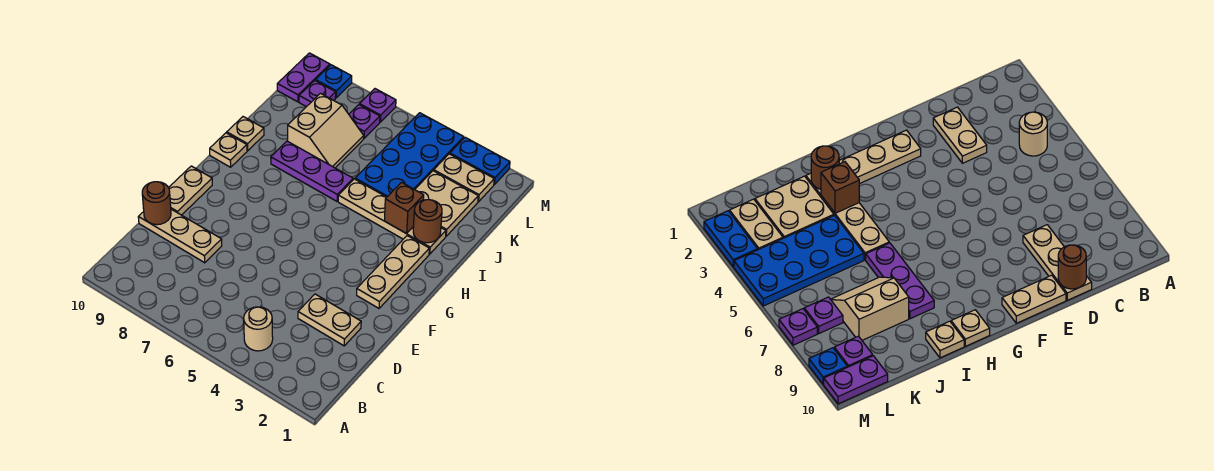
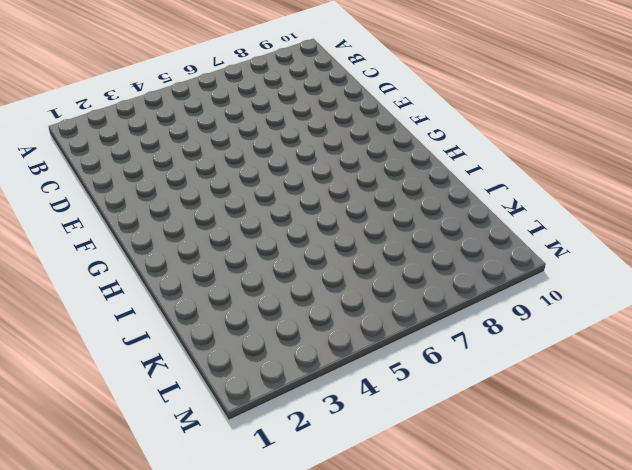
none -> tan 1x1 round brick [244,307,273,351]
none -> tan 1x2 plate [298,294,361,346]
none -> tan 1x3 plate [138,209,222,263]

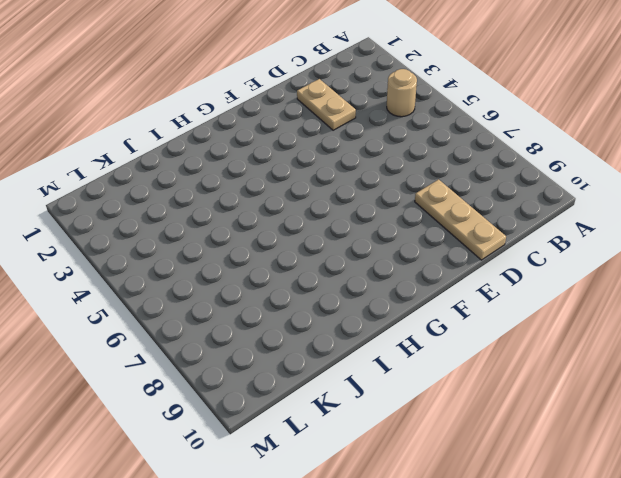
none -> tan 1x2 plate [169,166,212,215]
none -> tan 1x3 plate [357,236,429,308]
none -> tan 1x1 plate [210,133,247,167]

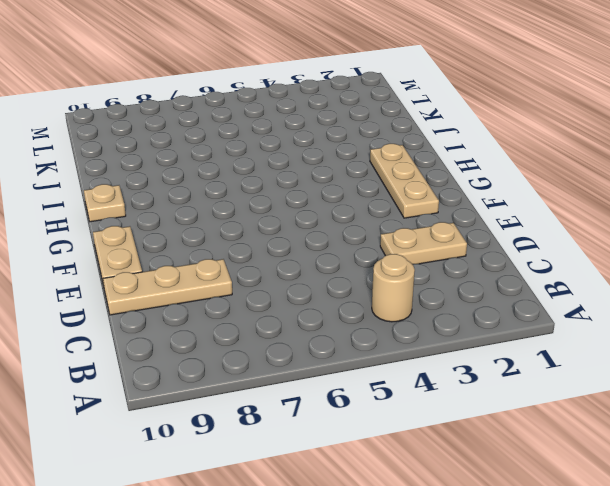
none -> tan 1x4 plate [338,179,446,254]
none -> purple 1x3 plate [271,141,353,201]
none -> tan 1x1 plate [227,117,264,151]

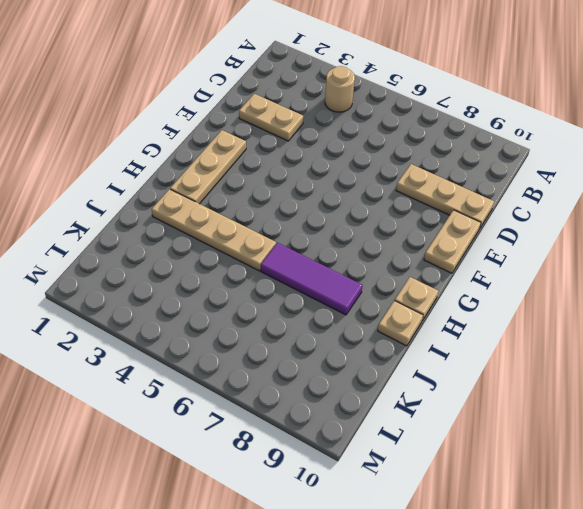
purple 1x3 tile [261,243,363,315] -> purple 1x3 plate [271,141,353,201]
none -> tan 2x2 plate [415,171,478,236]
none -> blue 2x4 plate [355,113,464,197]
none -> tan 2x2 slope [288,93,364,168]

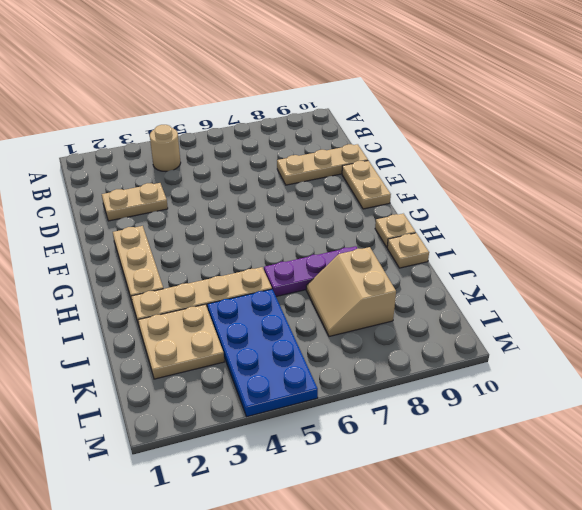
none -> tan 1x2 plate [434,154,494,202]
none -> purple 1x1 plate [349,105,380,138]
none -> purple 1x1 plate [299,81,336,107]

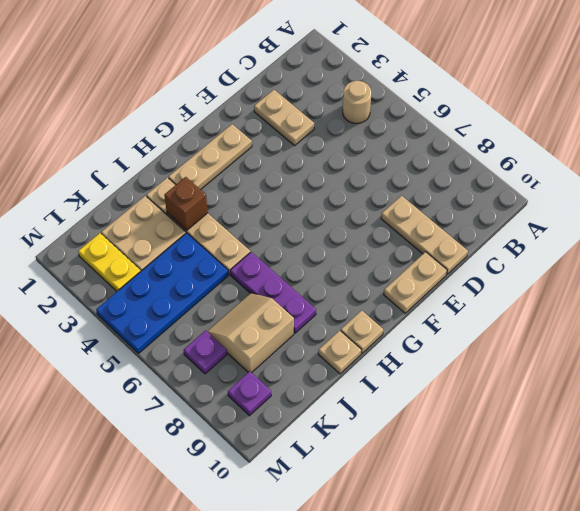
yellow 1x2 plate [78,233,141,291] -> tan 1x2 plate [434,154,494,202]
none -> purple 1x2 plate [277,53,330,102]
none -> blue 1x2 plate [450,137,510,184]
none -> purple 1x1 plate [359,89,396,122]

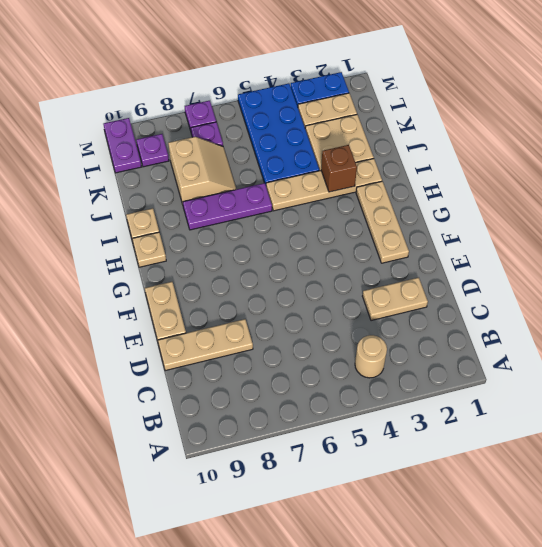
none -> blue 1x1 plate [316,65,352,98]
none -> brown 1x1 round brick [142,182,171,225]
none -> brown 1x1 round brick [413,199,442,243]

